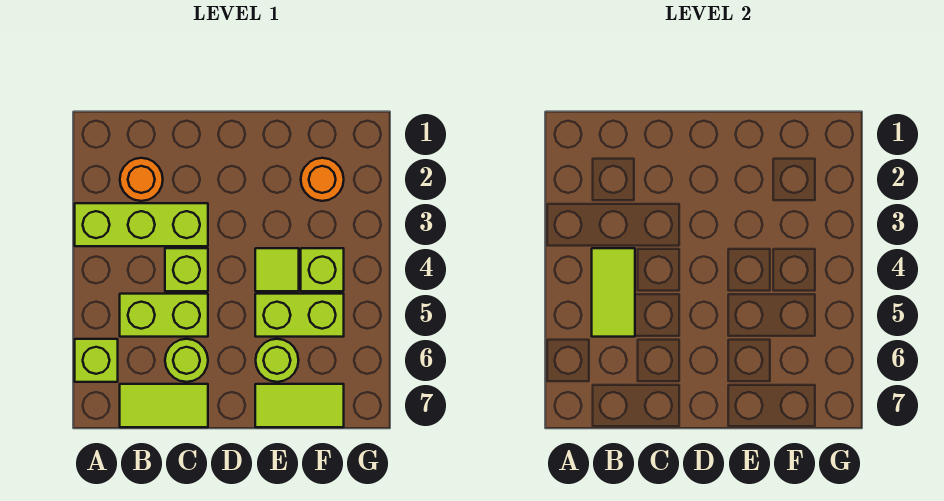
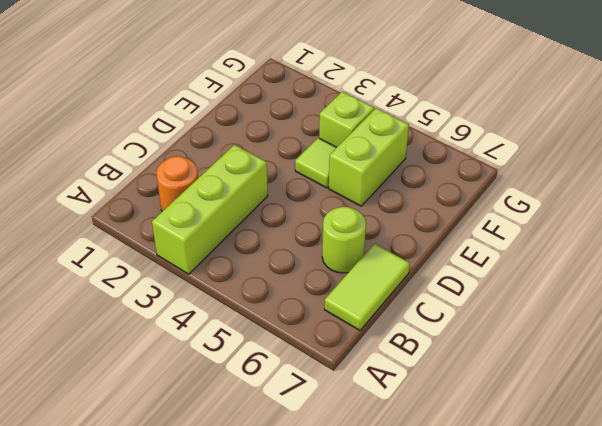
none -> lime 1x1 brick [75,339,118,382]
none -> lime 1x2 brick [120,294,208,337]
none -> lime 1x1 brick [165,248,208,291]

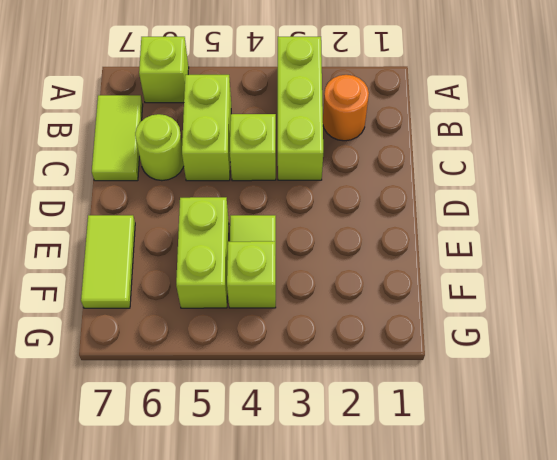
none -> lime 1x1 round brick [256,339,299,382]
none -> orange 1x1 round brick [301,158,344,201]
none -> lime 1x2 tile [592,248,635,337]

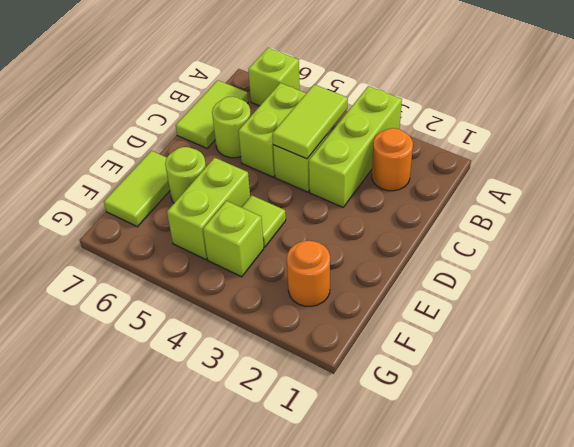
lime 1x2 tile [273,85,348,159] -> lime 1x2 tile turned to [592,248,635,337]

